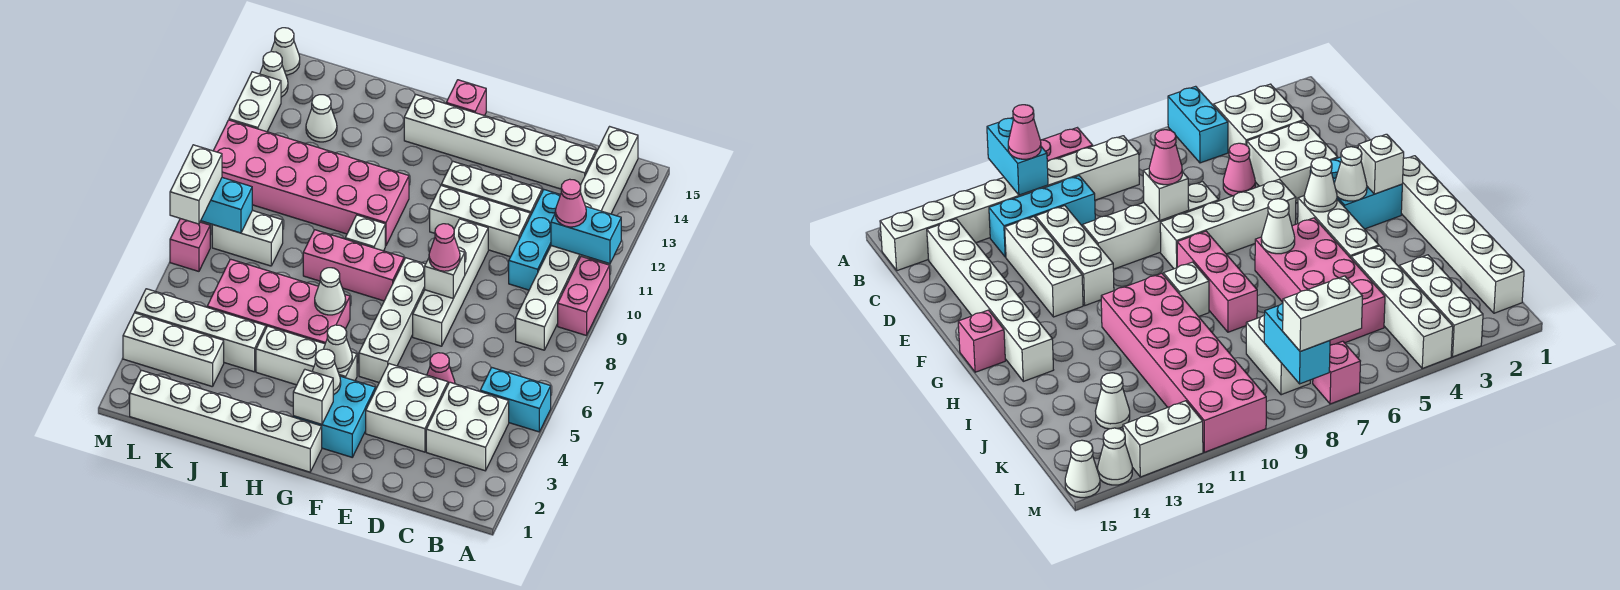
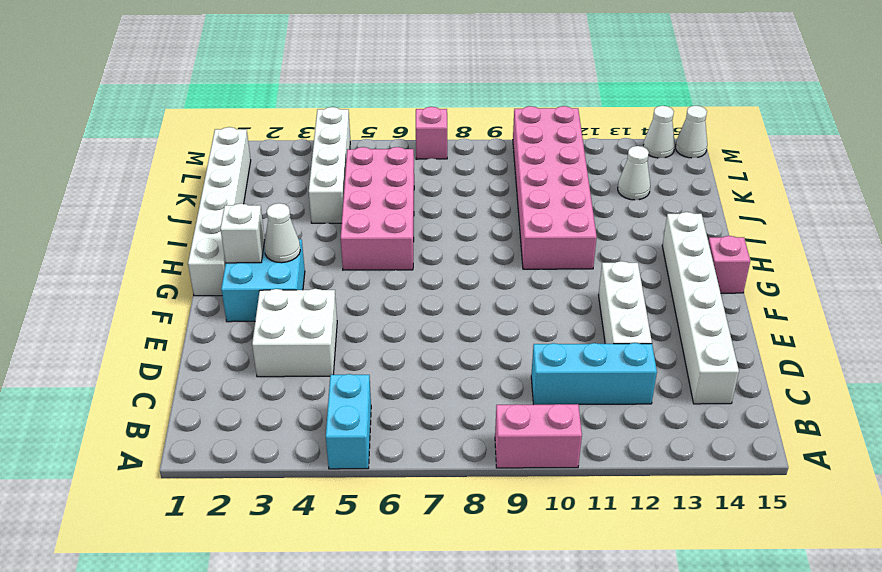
none -> white 2x2 brick [426,382,509,471]
none -> white 1x8 brick [516,127,638,350]
none -> pink 1x1 cone [427,353,455,384]
none -> white 1x3 brick [430,186,530,257]

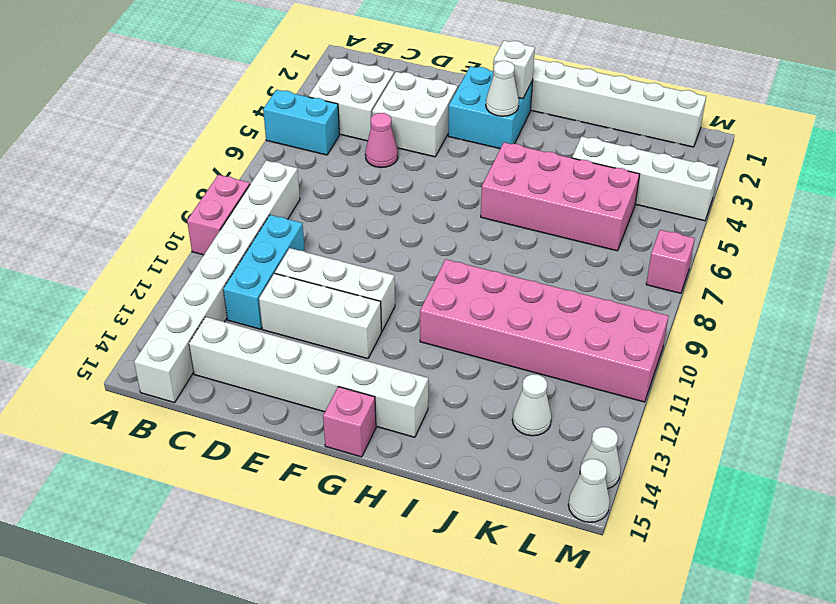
none -> white 1x4 brick [413,219,488,346]
none -> white 1x4 brick [359,258,425,382]
none -> white 1x3 brick [256,326,357,385]
none -> pink 1x3 brick [303,230,404,301]

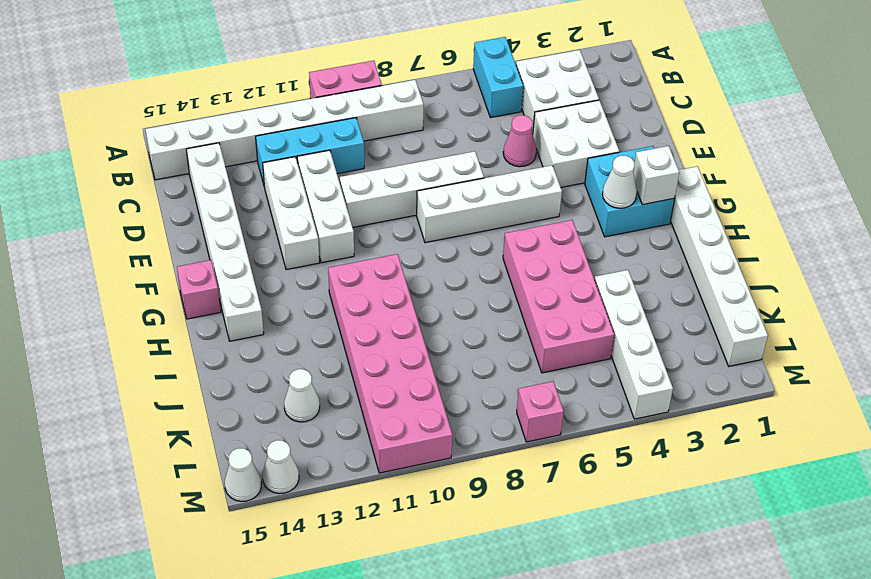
none -> white 1x3 brick [256,326,357,385]
none -> pink 1x3 brick [303,230,404,301]
none -> white 1x1 brick [345,215,385,251]
none -> white 1x3 brick [123,313,224,387]

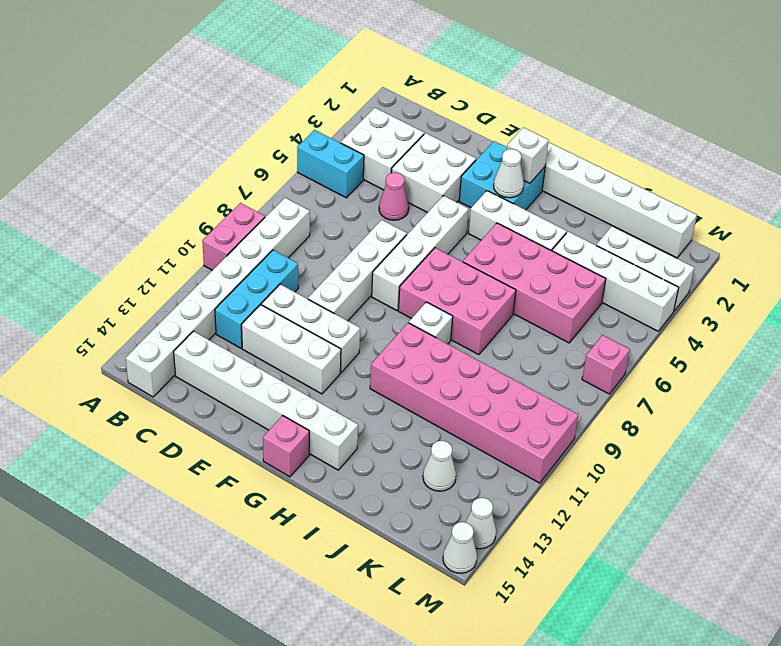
pink 2x3 brick [398,248,516,355] -> pink 1x3 brick [303,230,404,301]
none -> white 1x2 brick [212,211,283,266]
none -> white 1x2 brick [229,72,281,132]
none -> cyan 1x2 brick [551,207,621,264]
none -> white 1x1 brick [425,251,465,298]

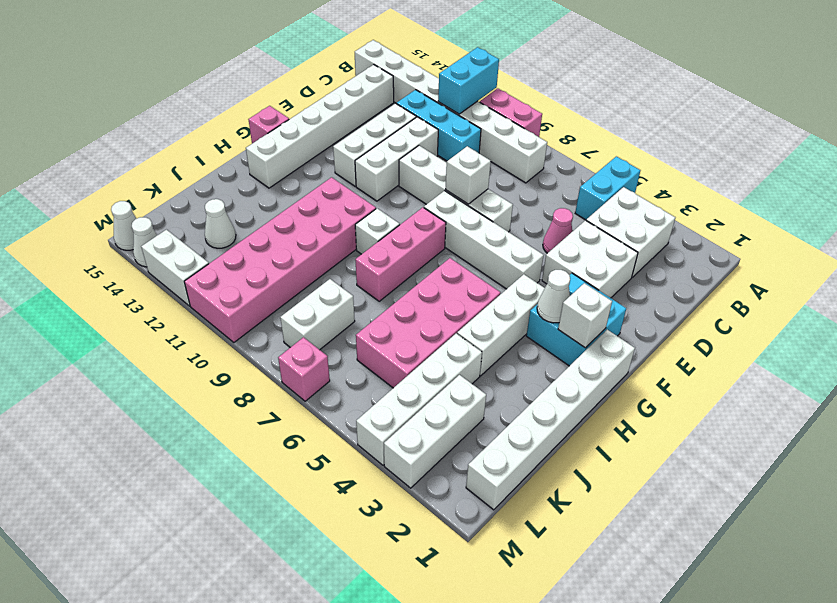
none -> white 1x1 cone [324,325,352,373]
none -> white 1x1 cone [315,268,346,315]
none -> cyan 1x2 brick [201,178,252,233]
none -> pink 1x1 cone [555,179,586,227]

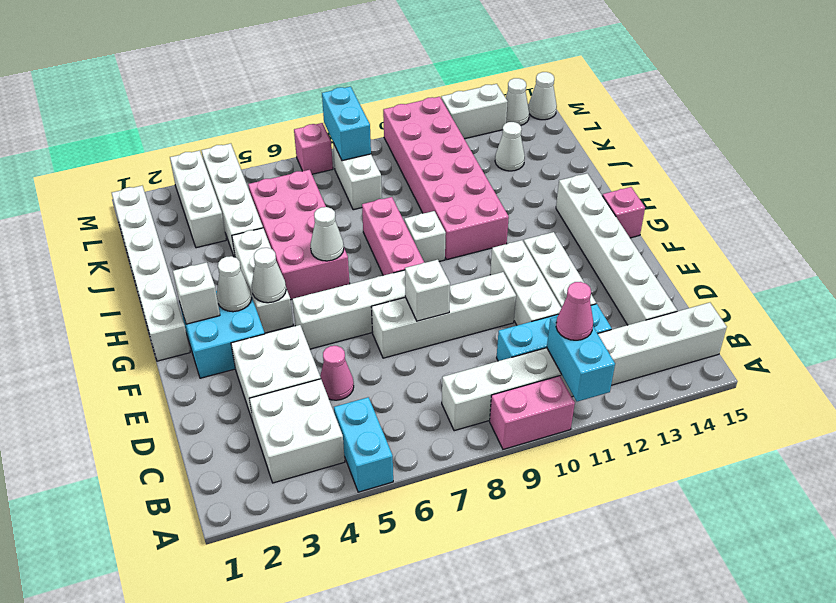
none -> pink 1x1 cone [429,224,460,271]
none -> white 1x2 brick [170,145,222,224]

